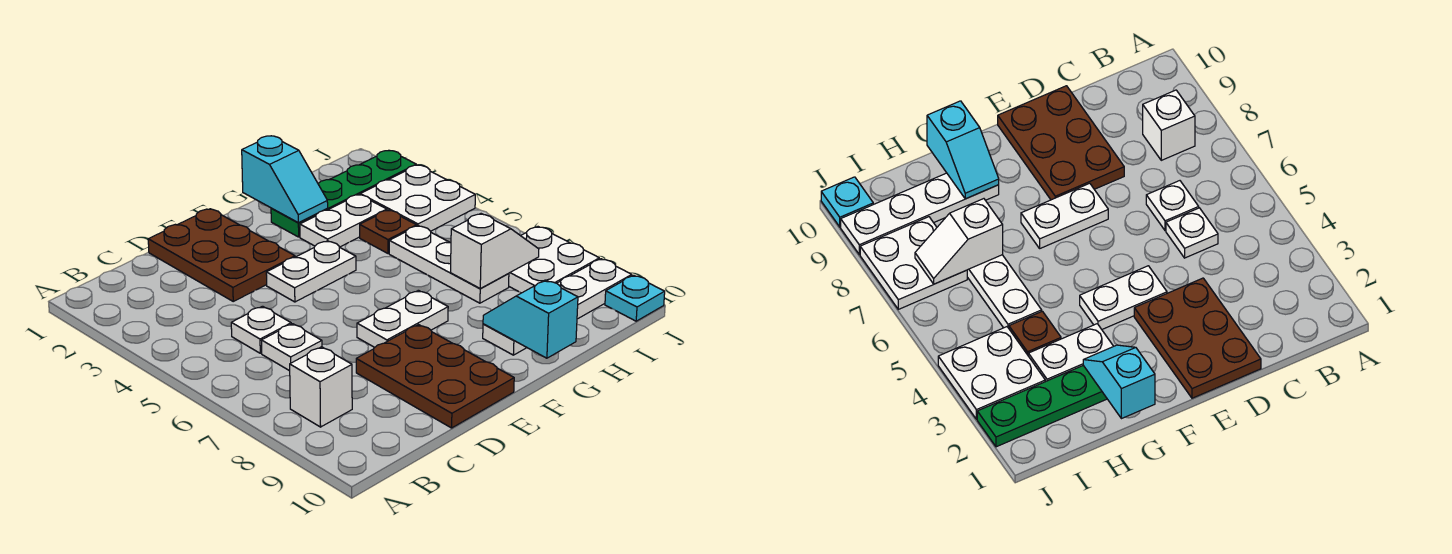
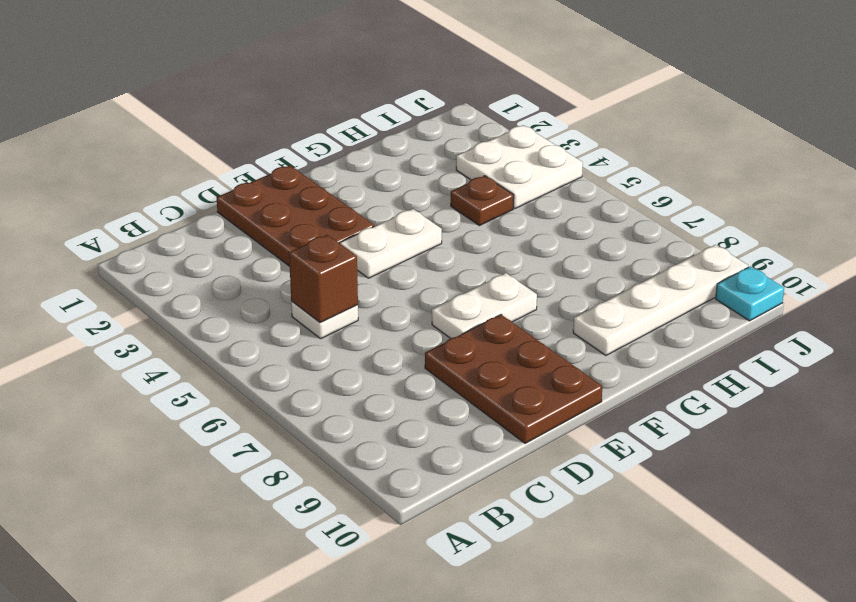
brown 1x1 brick [289,235,358,323] -> none
none -> white 1x1 brick [290,347,352,427]
none -> white 1x1 plate [261,324,322,371]
none -> green 1x4 plate [271,151,416,237]

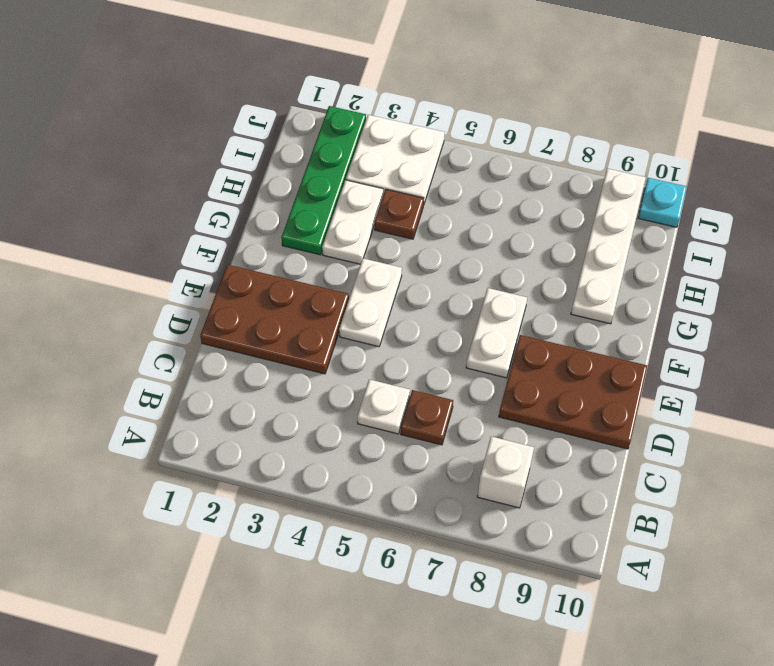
brown 1x1 plate [401,390,453,445] -> white 1x1 plate [261,324,322,371]
none -> white 1x3 plate [389,226,509,303]
none -> white 2x2 plate [509,227,599,293]
none -> cyan 1x2 slope [242,136,328,223]

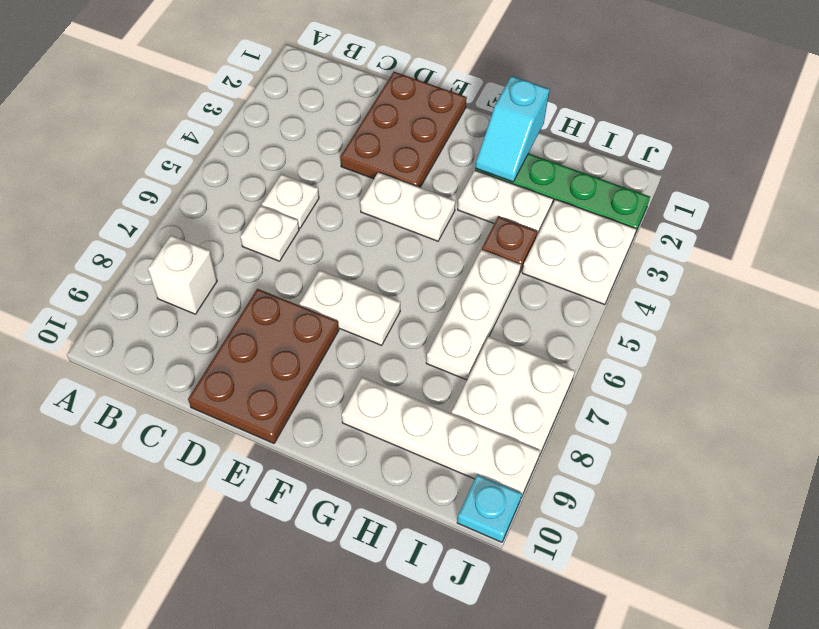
none -> cyan 1x2 slope [483,280,578,358]
none -> white 1x2 slope [450,214,539,288]

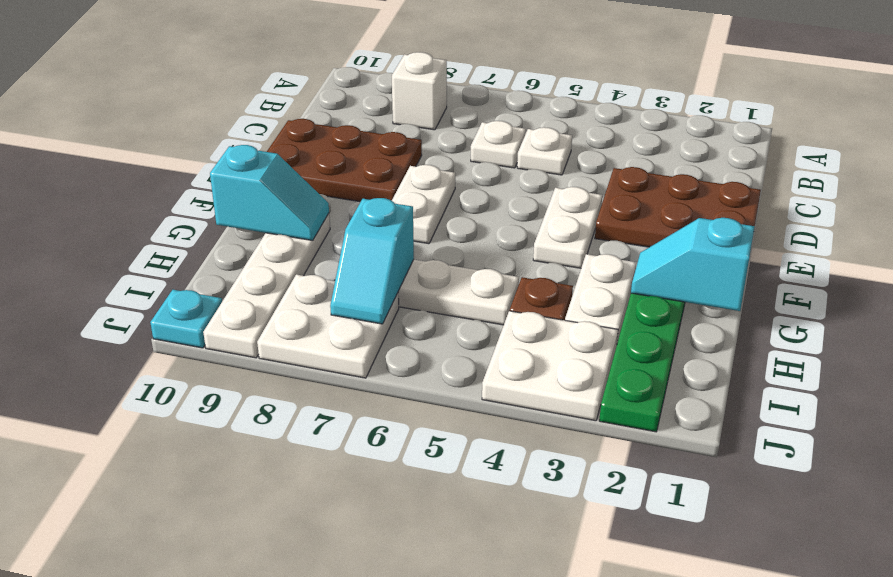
cyan 1x2 slope [330,198,414,324] -> white 1x2 slope [450,214,539,288]

